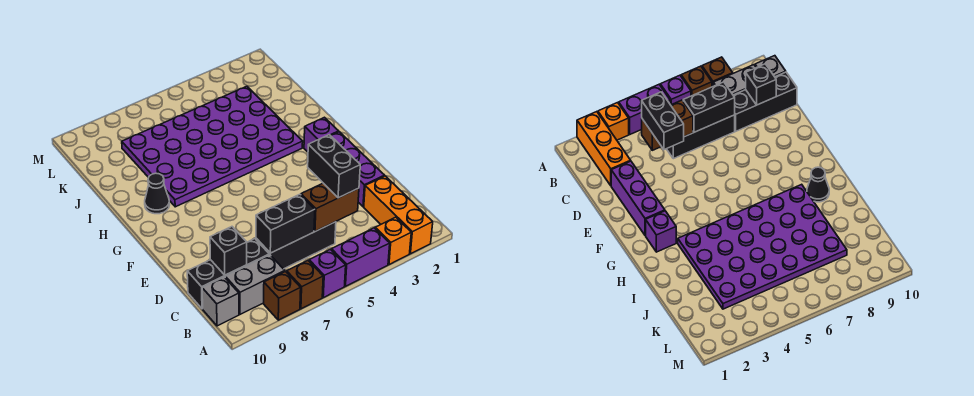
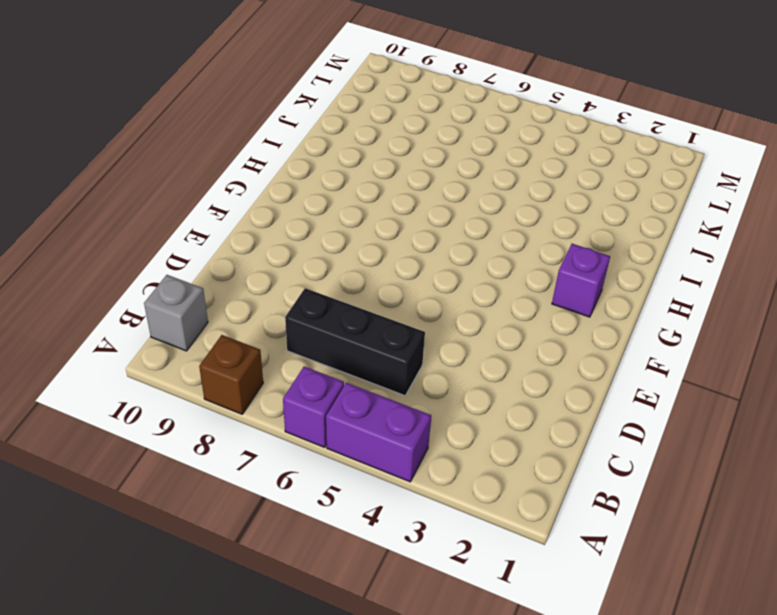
none -> orange 1x3 brick [364,176,433,254]
none -> orange 1x1 brick [375,217,411,265]
none -> brown 1x1 brick [287,261,323,309]

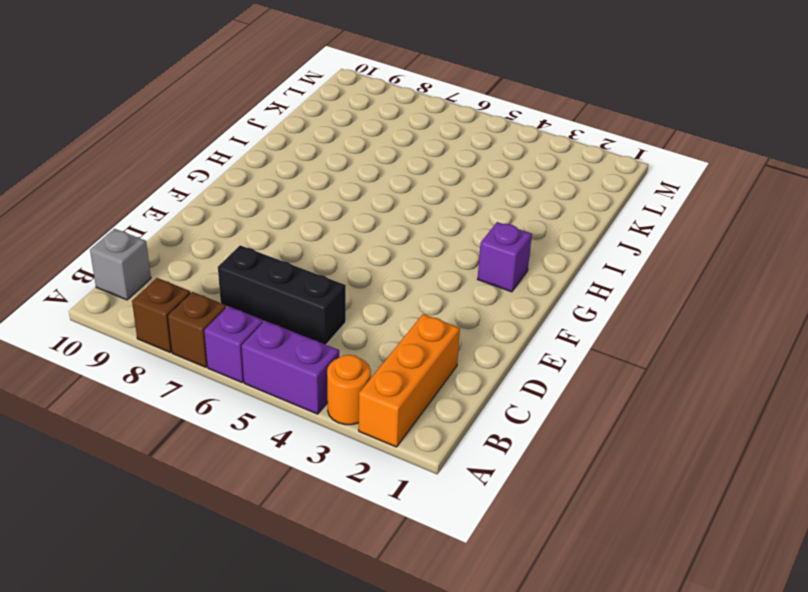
orange 1x1 round brick [327,355,371,425] -> orange 1x1 brick [375,217,411,265]
none -> grey 1x2 brick [225,255,285,314]
none -> black 1x3 brick [187,239,269,309]
none -> purple 1x3 brick [331,132,385,207]

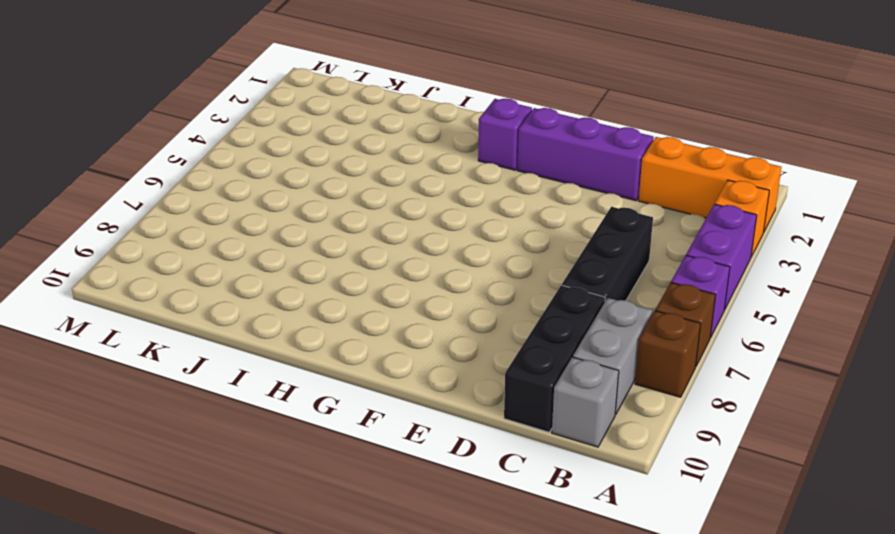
none -> purple 4x6 plate [122,86,303,207]
none -> black 1x1 cone [145,173,169,214]
none -> brown 1x2 brick [301,183,359,231]

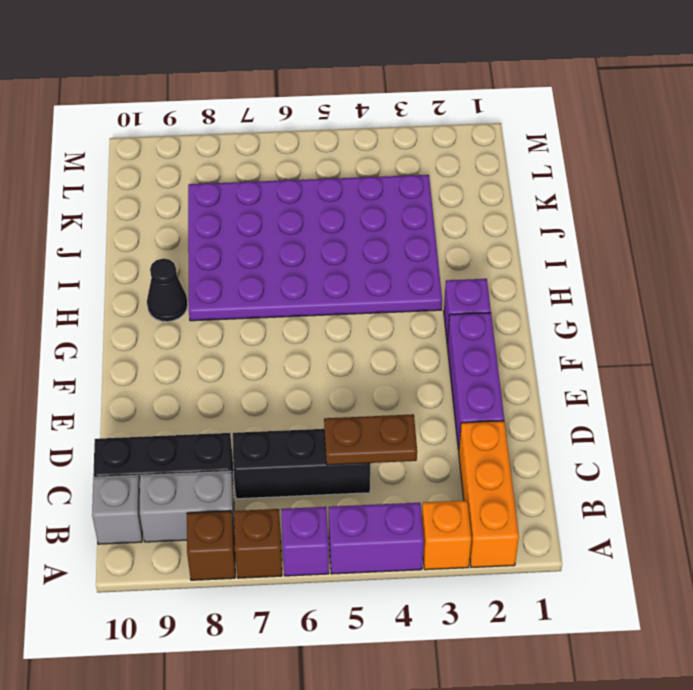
brown 1x2 plate [324,414,417,465] -> brown 1x2 brick [301,183,359,231]
none -> black 1x2 brick [256,194,315,253]
none -> black 1x1 brick [210,227,247,275]
none -> black 1x2 brick [308,135,360,198]

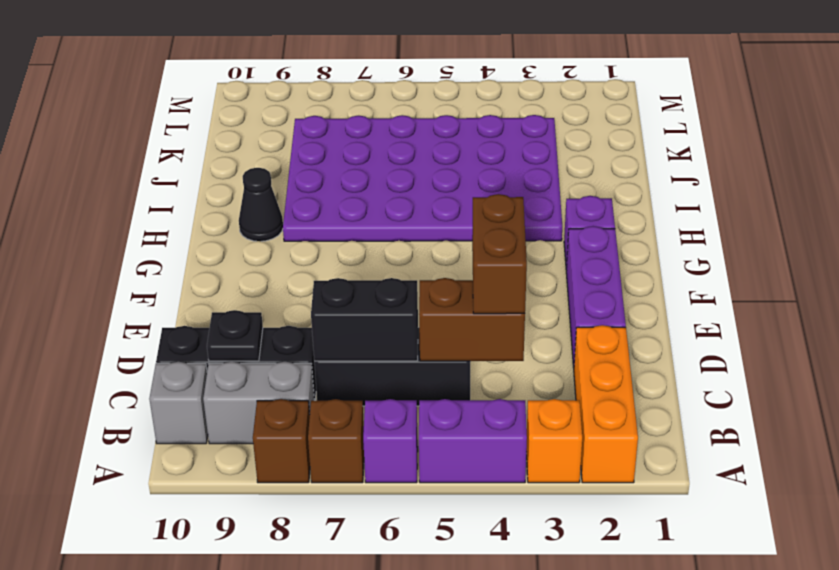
brown 1x2 brick [472,194,527,314] -> black 1x2 brick [308,135,360,198]
black 1x1 plate [207,310,263,361] -> black 1x1 brick [210,227,247,275]

